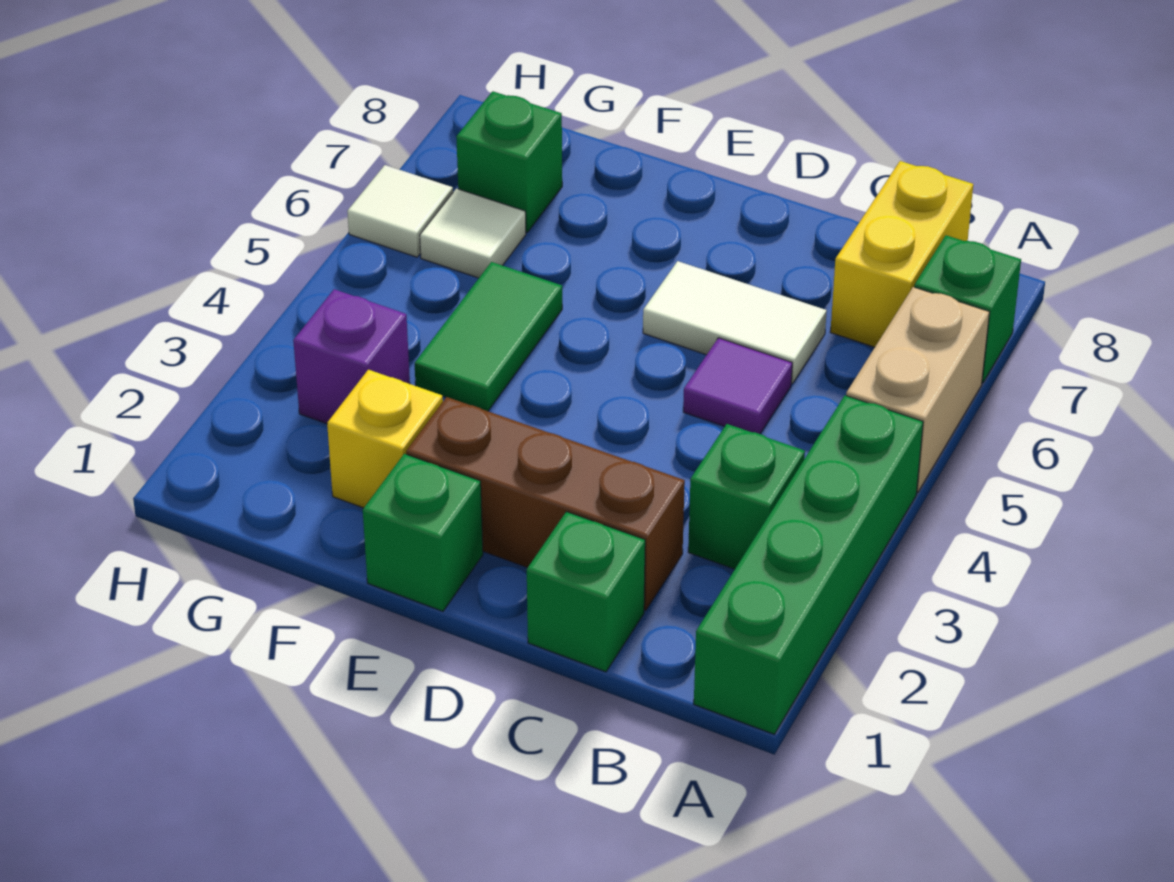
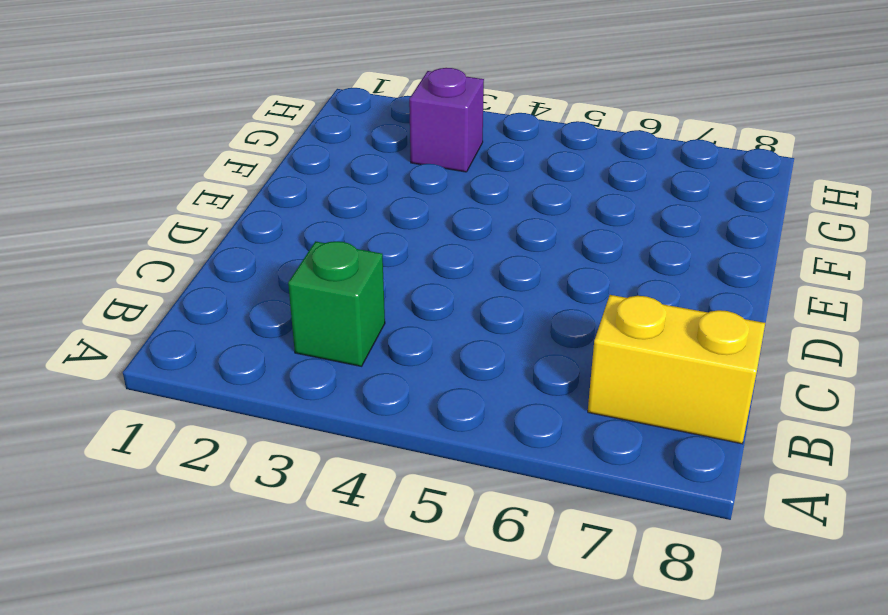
none -> green 1x4 brick [694,395,923,734]
none -> tan 1x2 brick [846,287,990,493]
none -> green 1x1 brick [914,235,1021,383]

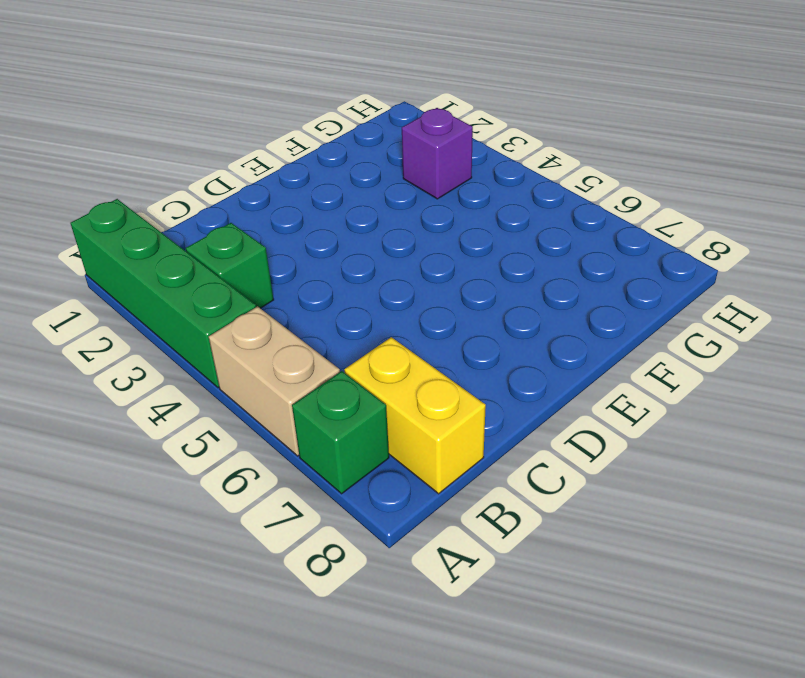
none -> green 1x1 brick [527,512,645,672]
none -> brown 1x3 brick [406,397,685,611]
none -> purple 1x1 tile [683,338,792,434]

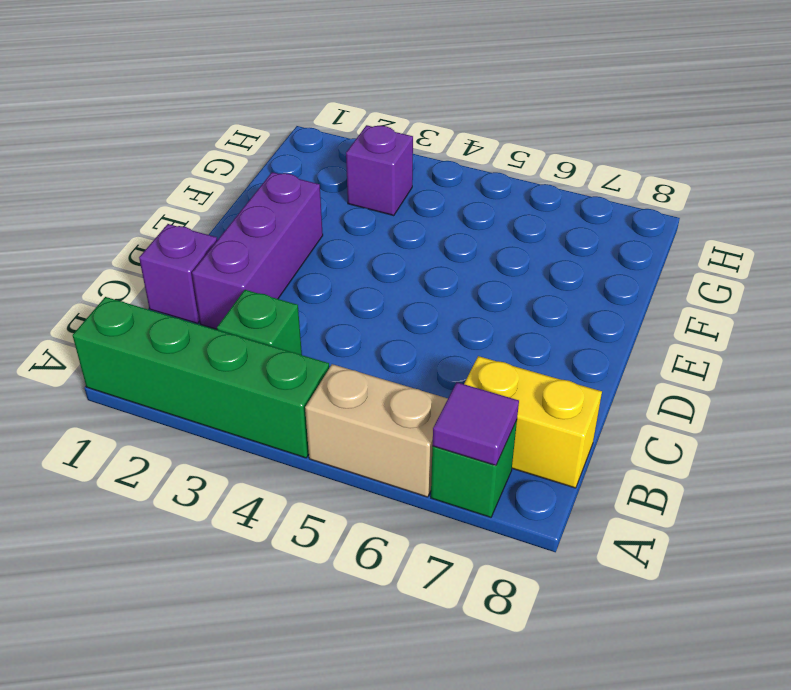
purple 1x1 tile [433,382,519,466] -> purple 1x1 tile moved to [683,338,792,434]
purple 1x1 brick [139,224,217,323] -> green 1x1 brick [527,512,645,672]
purple 1x3 brick [192,172,323,329] -> brown 1x3 brick [406,397,685,611]
none -> white 1x2 tile [643,261,827,384]
none -> green 1x1 brick [363,454,483,611]
none -> yellow 1x1 brick [327,370,443,508]

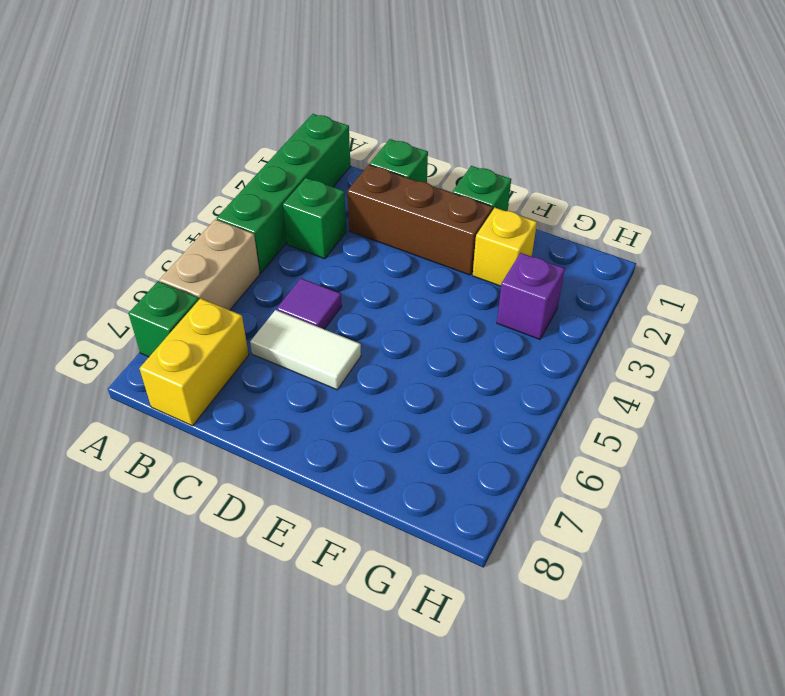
none -> green 1x2 tile [415,262,562,411]
none -> white 1x1 tile [420,189,526,278]
none -> green 1x1 brick [456,91,562,232]

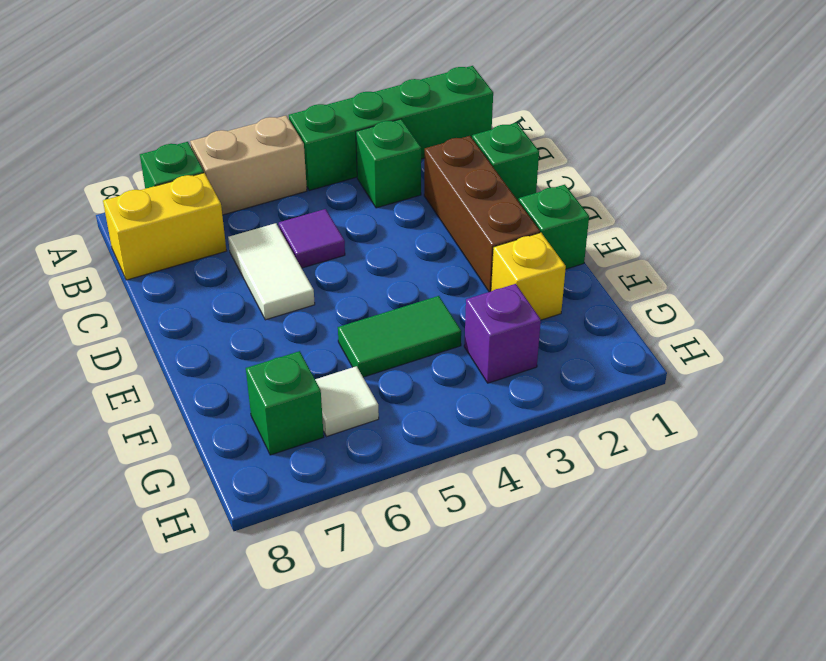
none -> white 1x1 tile [347,165,453,257]

